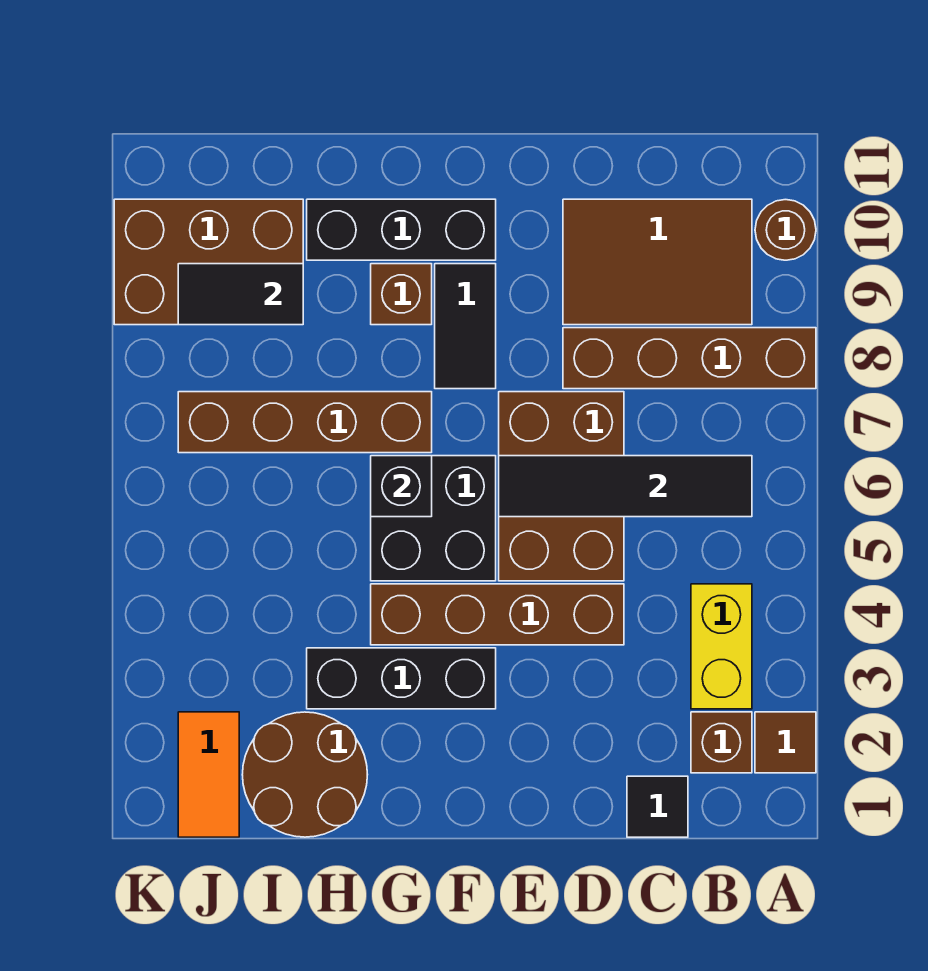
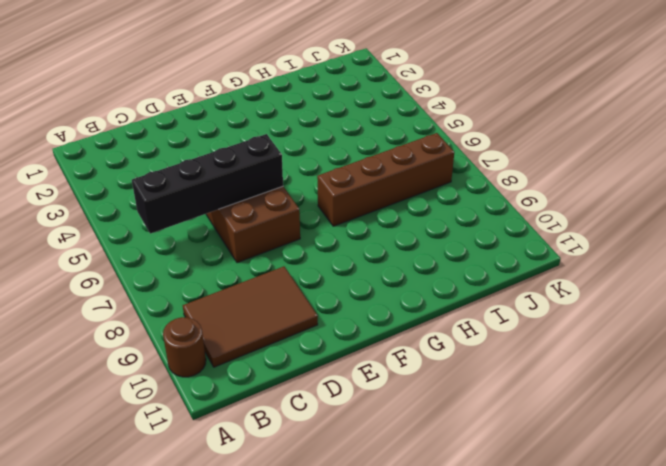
black 1x4 brick [132,134,283,234] -> black 1x4 tile [499,456,752,517]
none -> brown 1x1 tile [755,712,816,773]
none -> brown 1x4 brick [563,328,816,389]
none -> brown 1x1 brick [691,712,752,773]

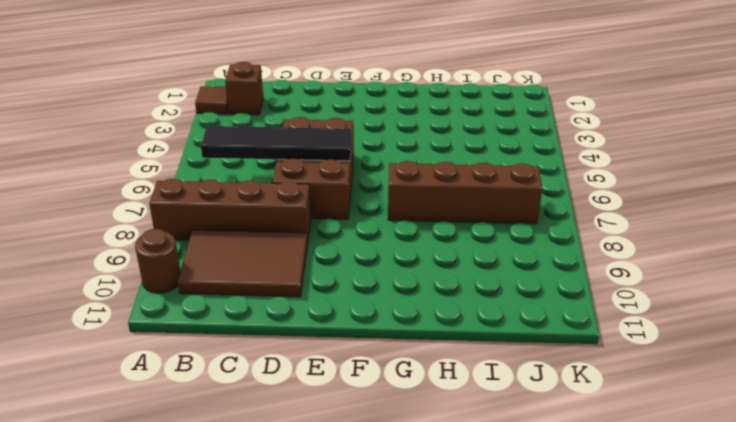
none -> yellow 1x2 brick [691,584,752,709]
none -> black 1x1 tile [627,776,688,837]
none -> brown 1x4 brick [371,584,624,645]

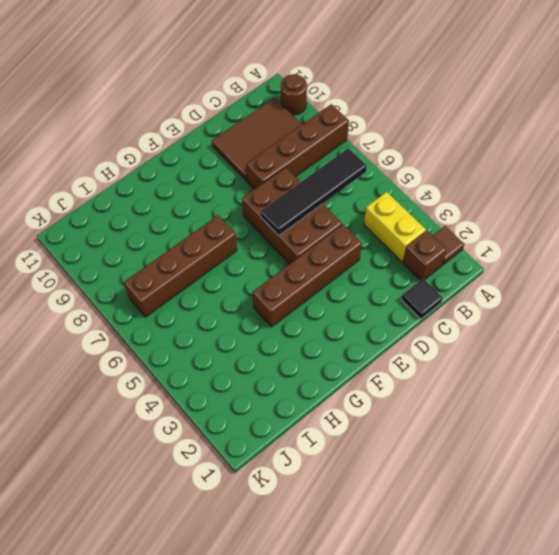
none -> black 1x3 brick [307,648,496,709]
none -> black 2x2 brick [371,456,496,581]
none -> black 1x2 tile [435,264,496,389]

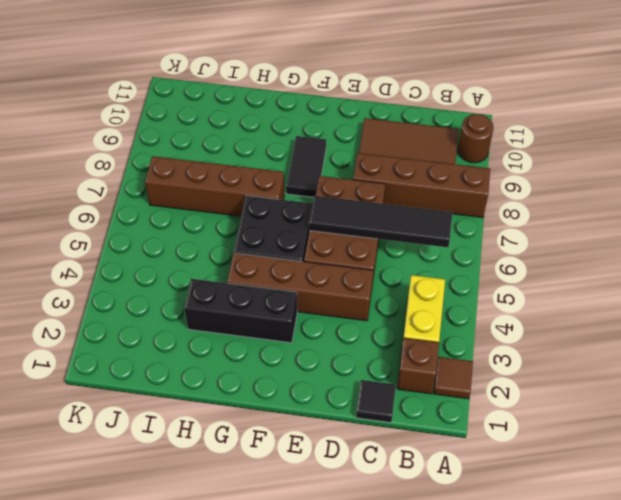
none -> black 1x3 brick [307,199,496,260]
none -> brown 1x1 brick [371,264,432,325]
none -> brown 2x2 round brick [242,712,368,837]

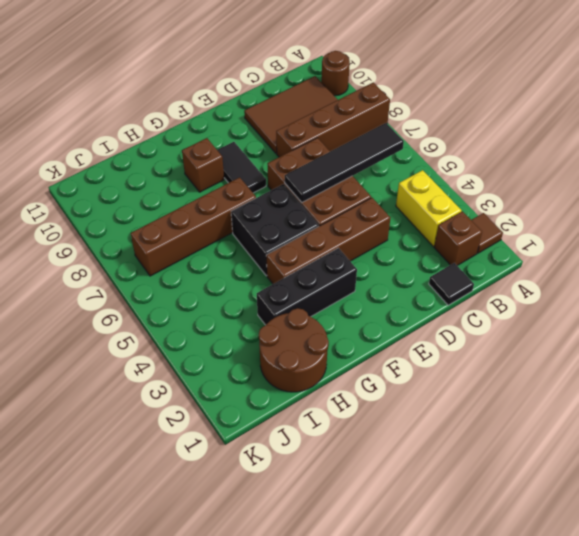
none -> black 1x3 brick [307,199,496,260]
none -> brown 2x3 brick [114,199,303,325]
none -> orange 1x2 tile [178,712,239,837]

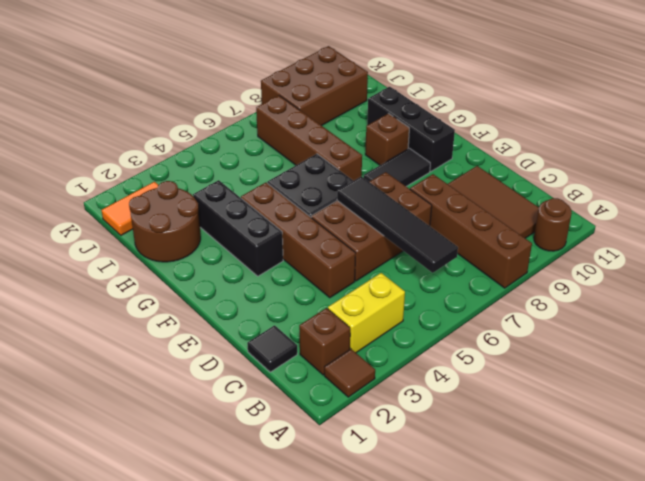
brown 2x3 brick [261,46,368,126] -> brown 2x3 brick turned to [114,199,303,325]
none -> black 1x1 brick [371,456,432,517]
none -> black 1x2 tile [178,264,303,325]

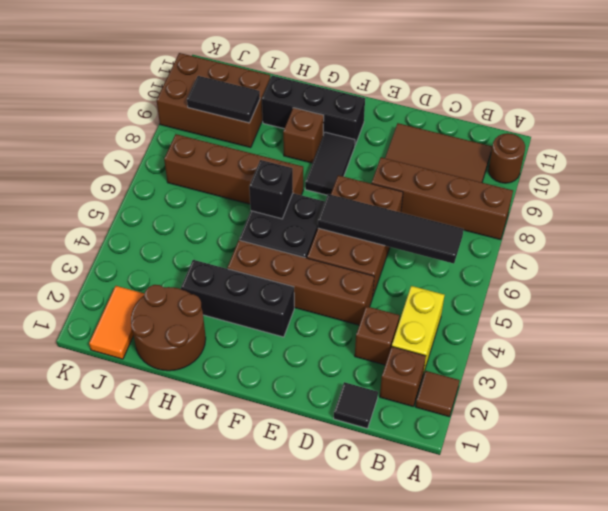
brown 1x1 brick [355,306,400,365] -> none

